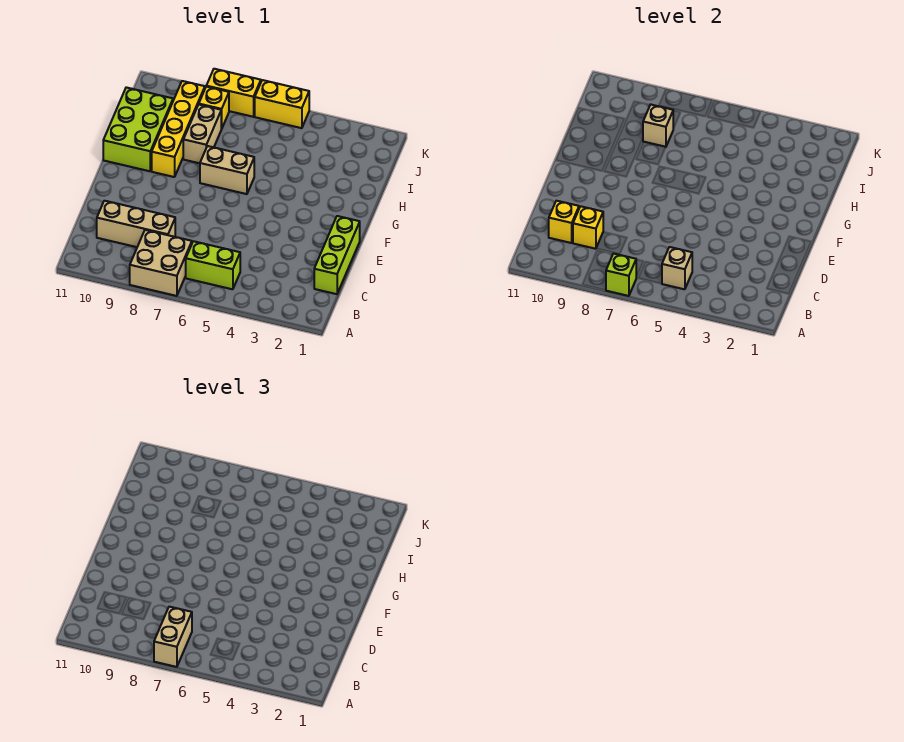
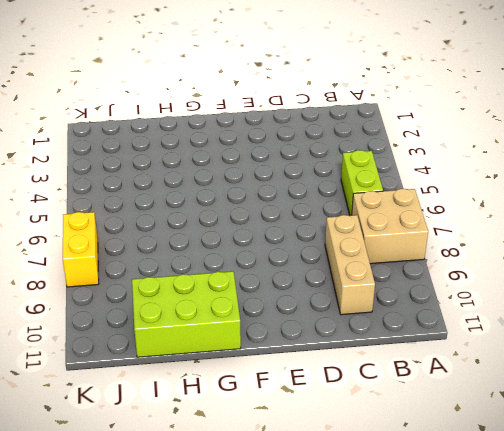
none -> lime 1x3 brick [314,216,360,294]
none -> tan 1x2 brick [200,146,254,194]
none -> yellow 1x4 brick [152,81,205,177]

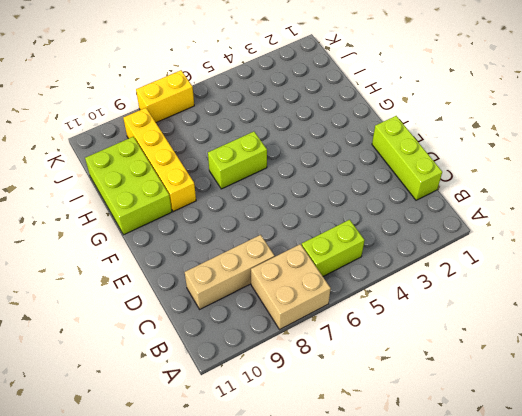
lime 1x2 brick [208,132,267,189] -> tan 1x2 brick [200,146,254,194]
none -> tan 1x2 brick [183,104,221,163]
none -> yellow 1x1 brick [199,87,229,129]
none -> yellow 1x2 brick [255,80,309,128]

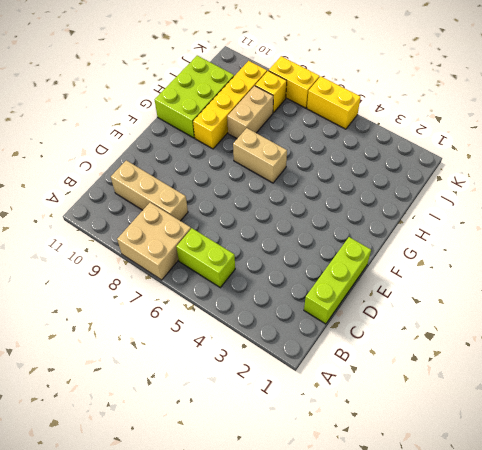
none -> lime 1x1 brick [606,254,636,296]
none -> tan 1x1 brick [662,247,692,289]
none -> yellow 1x1 brick [573,206,603,249]

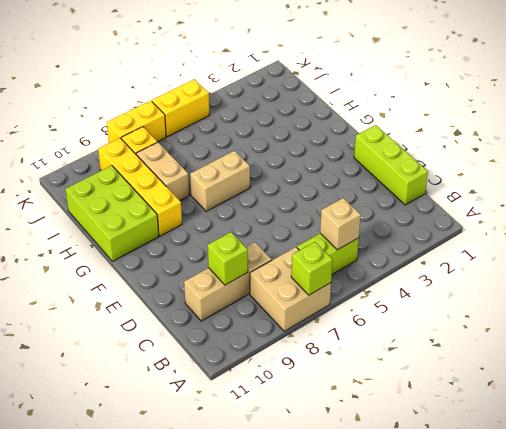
lime 1x1 brick [208,232,248,285] -> yellow 1x1 brick [573,206,603,249]
none -> yellow 1x1 brick [549,201,579,243]
none -> tan 1x1 brick [643,105,673,147]
none -> tan 1x2 brick [154,607,192,667]

